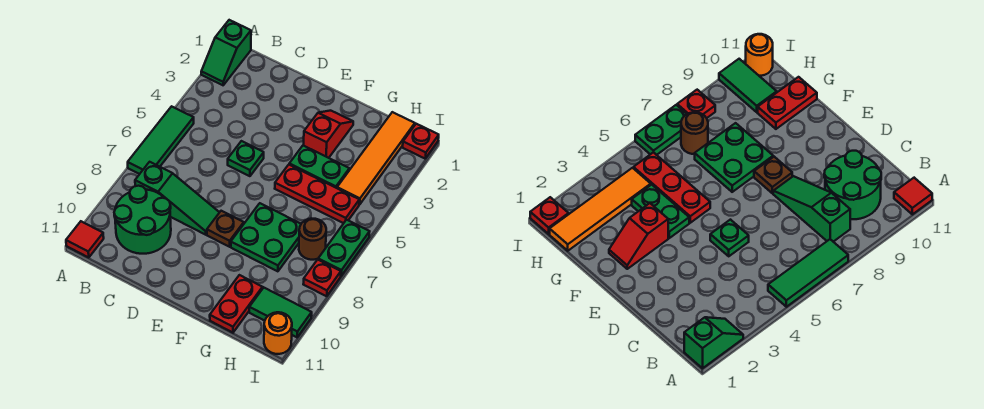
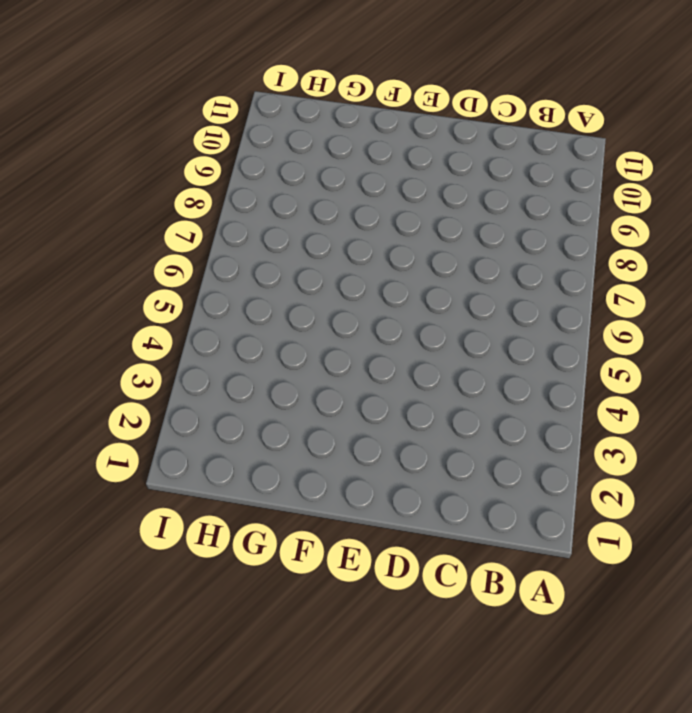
none -> green 1x2 slope [201,20,251,85]
none -> green 1x3 tile [128,106,194,174]
none -> red 1x1 tile [66,221,104,258]

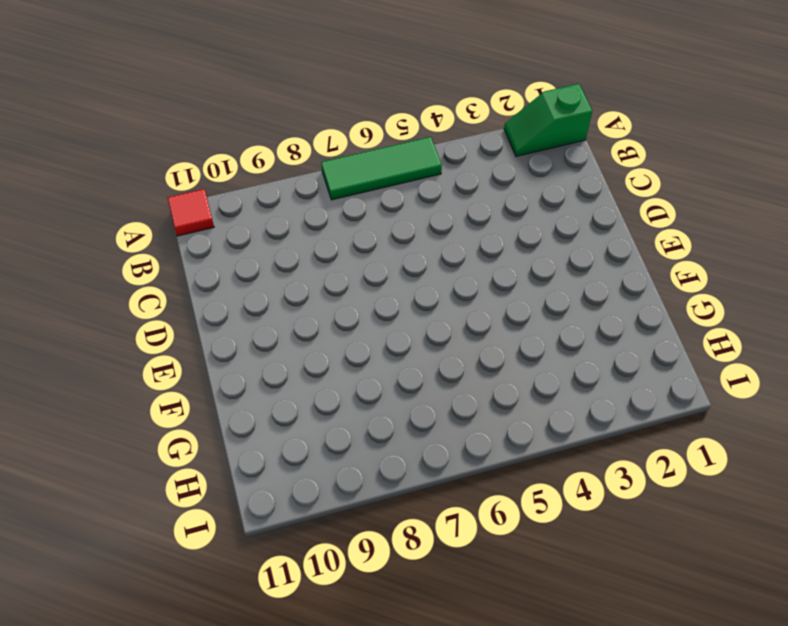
none -> green 1x3 slope [135,162,220,235]
none -> green 2x2 round brick [114,186,171,254]
none -> green 1x1 plate [228,141,264,176]

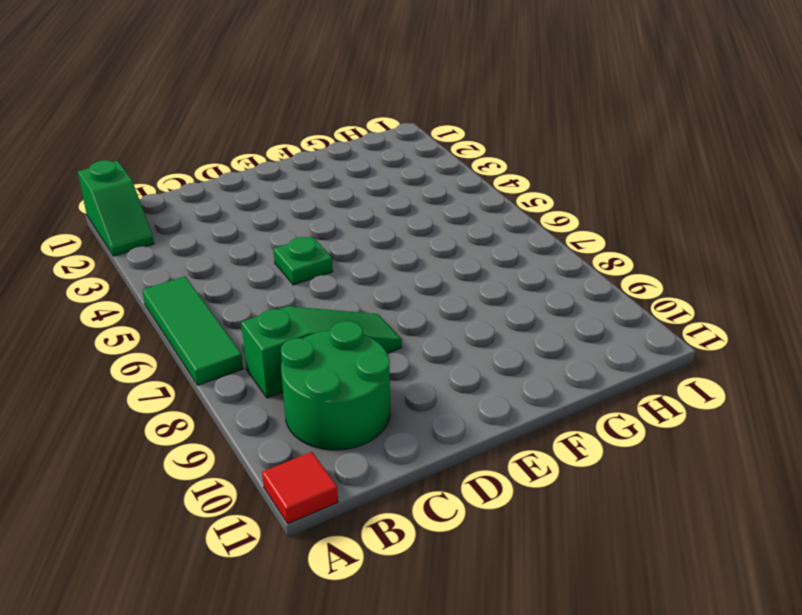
none -> brown 1x1 plate [207,211,244,247]
none -> red 1x2 slope [304,111,353,158]
none -> green 1x2 plate [289,145,349,188]

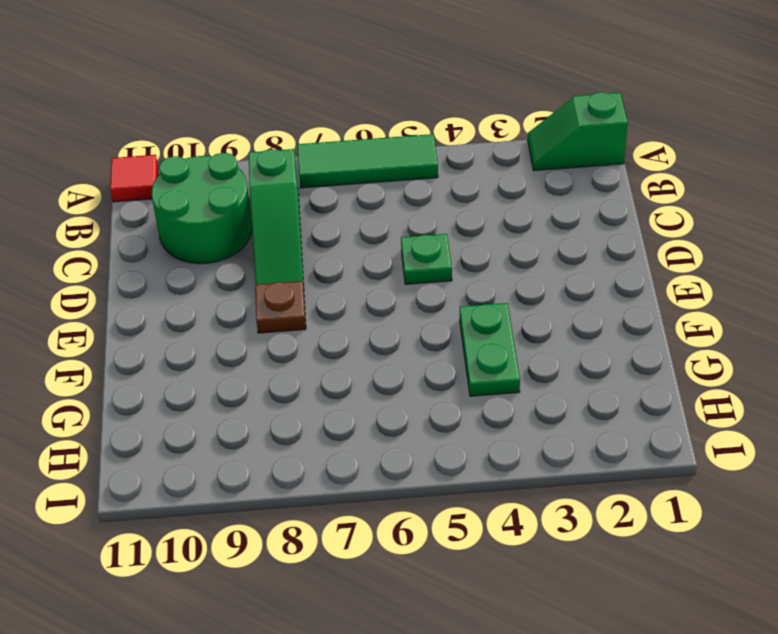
none -> red 1x2 slope [304,111,353,158]
none -> red 1x3 plate [275,165,359,223]
none -> green 2x2 plate [231,203,301,271]

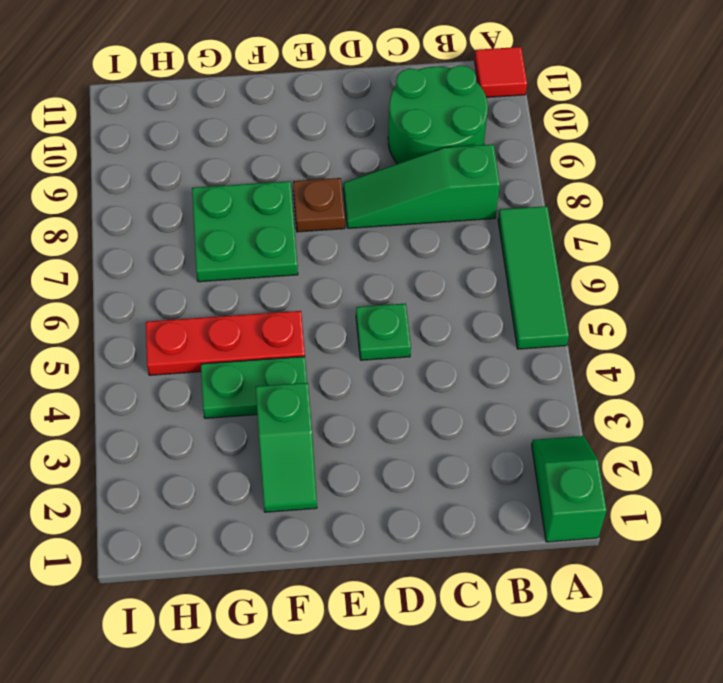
green 1x2 slope [256,383,317,512] -> red 1x2 slope [304,111,353,158]
none -> red 1x2 plate [210,275,262,333]
none -> orange 1x4 tile [337,112,415,204]
none -> brown 1x1 round brick [299,219,326,260]

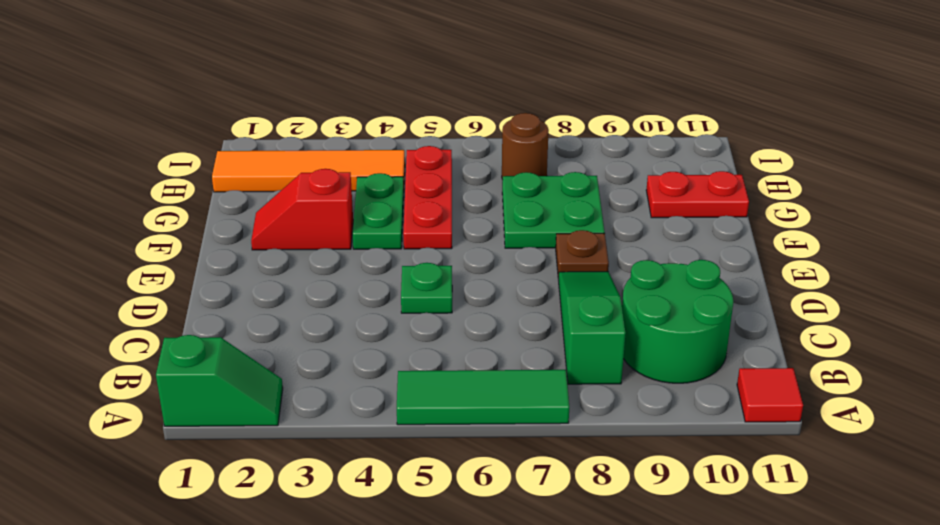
none -> green 1x2 tile [249,288,312,337]
none -> red 1x1 plate [403,124,439,158]
none -> green 1x2 plate [318,220,370,276]

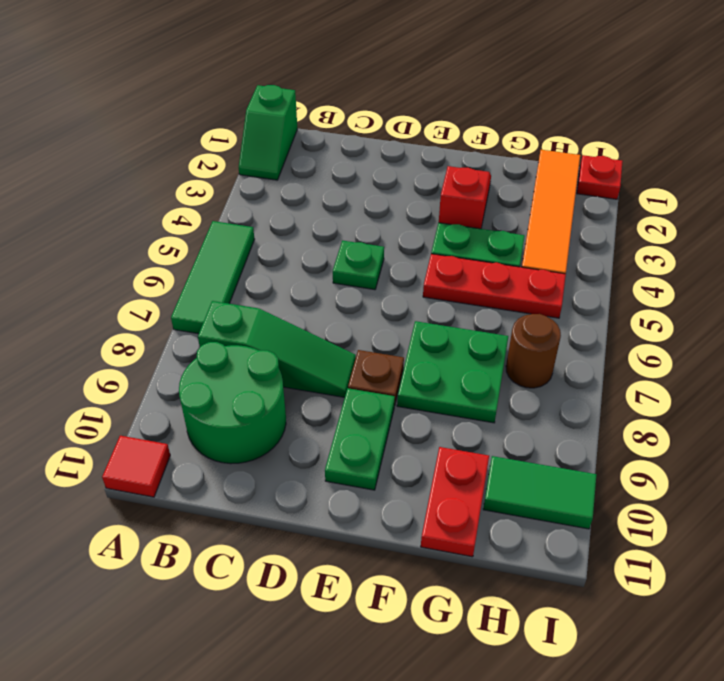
green 1x2 plate [325,388,395,490] -> green 1x2 plate moved to [318,220,370,276]
none -> red 1x1 plate [303,260,341,296]
none -> orange 1x1 round brick [264,312,292,354]

